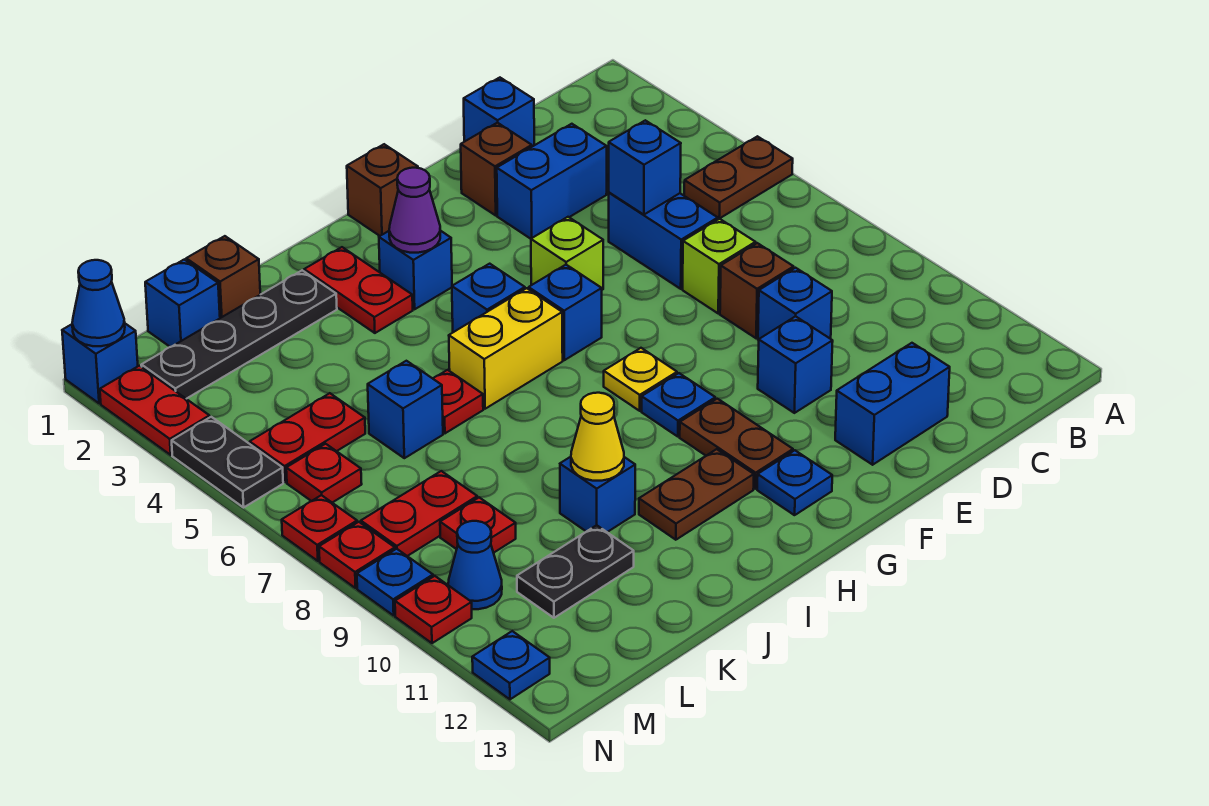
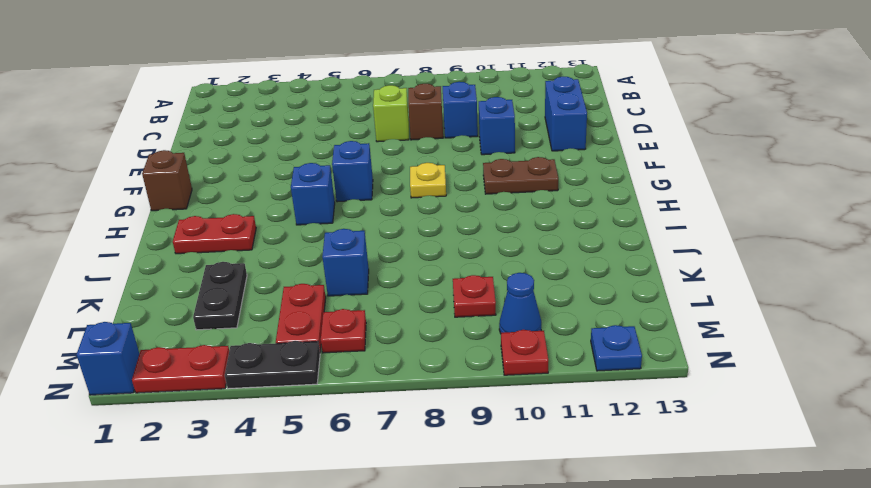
black 1x2 plate [193,262,247,330] -> black 1x2 plate moved to [517,525,634,618]
none -> brown 1x2 plate [684,136,793,219]
none -> blue 1x1 brick [464,78,534,147]
none -> blue 1x2 brick [497,124,607,239]
none -> blue 1x2 brick [609,193,718,289]

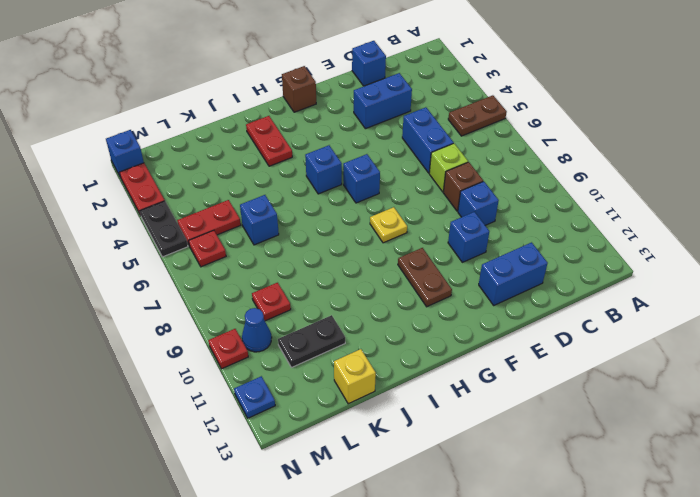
yellow 1x1 brick [334,349,376,404] -> none
none -> brown 1x1 brick [461,123,532,215]
none -> lime 1x1 brick [531,217,603,290]
none -> blue 1x1 plate [642,373,715,437]
none -> blue 1x1 plate [757,450,832,515]

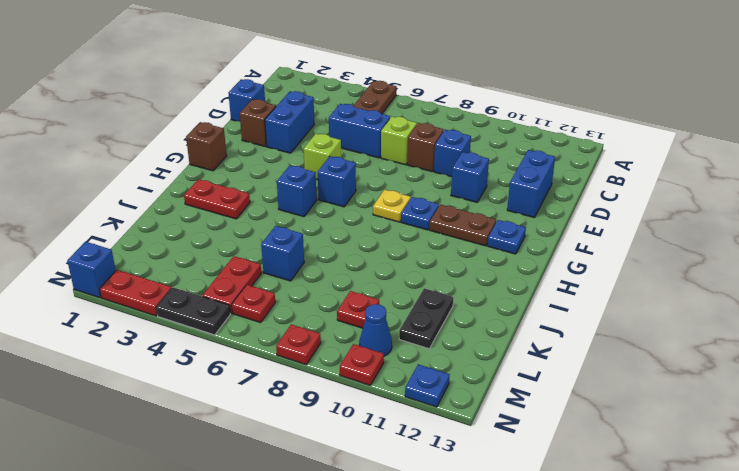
none -> blue 1x1 brick [379,231,452,309]
none -> yellow 1x2 brick [449,288,563,409]
none -> brown 1x2 plate [639,449,754,540]
none -> black 1x4 plate [141,270,337,399]

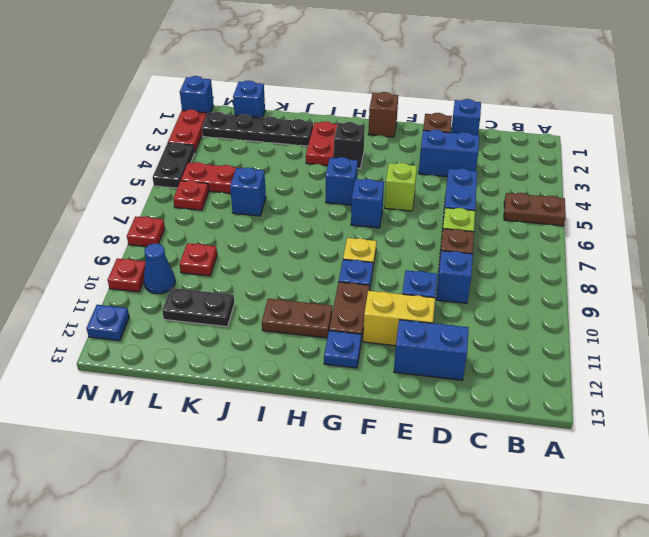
yellow 1x2 brick [363,290,435,346] -> yellow 1x2 brick moved to [449,288,563,409]
black 1x1 brick [334,122,365,168] -> blue 1x1 brick [379,231,452,309]
none -> red 1x1 plate [433,370,483,433]
none -> blue 1x1 brick [560,457,635,532]
none -> brown 1x1 brick [186,236,260,318]
none -> red 1x2 plate [361,471,477,556]

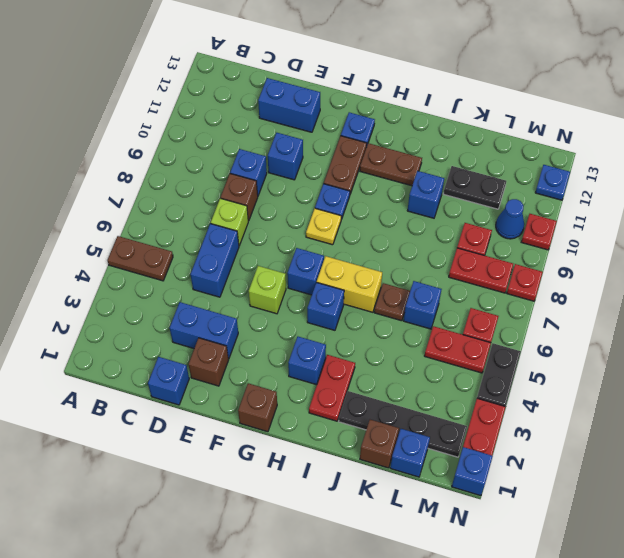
brown 1x1 plate [374,283,410,321] -> red 1x1 plate [433,370,483,433]
none -> red 1x1 plate [282,495,357,561]
none -> blue 1x1 plate [357,549,433,616]
none -> blue 1x1 brick [609,120,681,215]
none -> purple 1x1 cone [389,168,440,253]

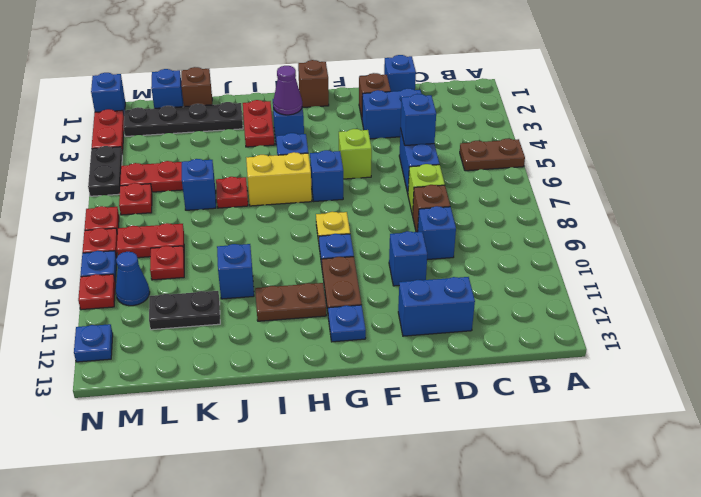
none -> yellow 1x1 cone [571,393,624,481]
none -> blue 1x1 cone [72,260,125,346]

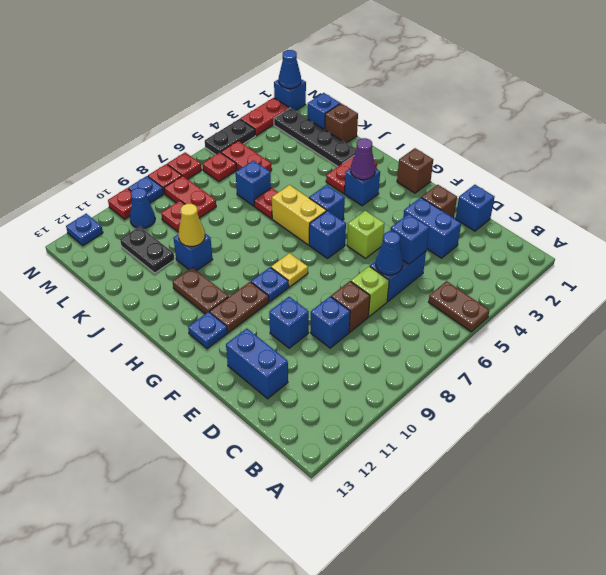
blue 1x1 cone [376,231,403,275] -> none

